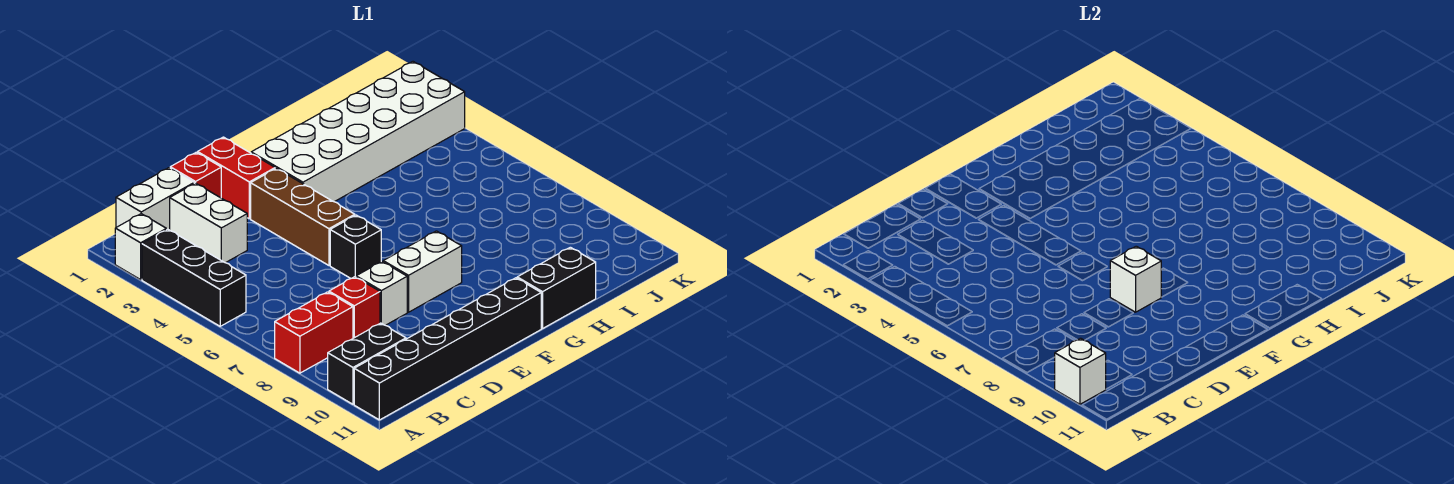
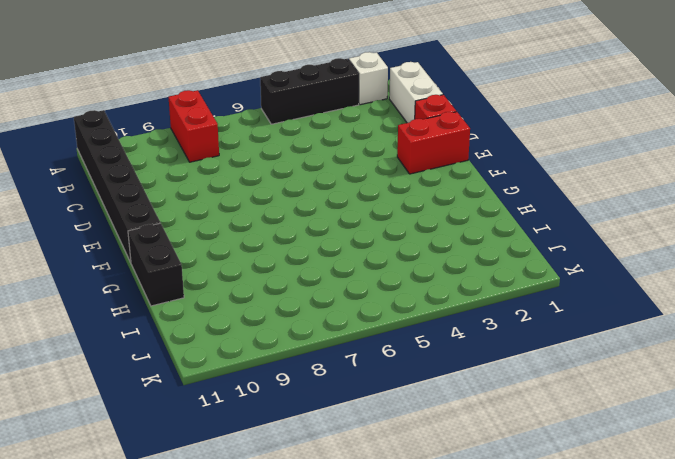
none -> black 1x2 brick [328,323,406,404]
none -> white 1x2 brick [170,183,247,263]
none -> red 1x1 brick [329,277,380,338]

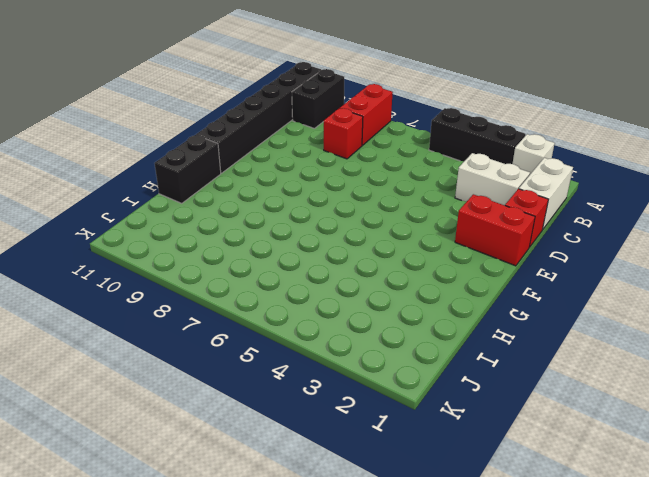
none -> white 1x1 brick [356,262,407,325]
none -> brown 1x3 brick [251,168,355,265]
none -> black 1x1 brick [330,215,381,279]

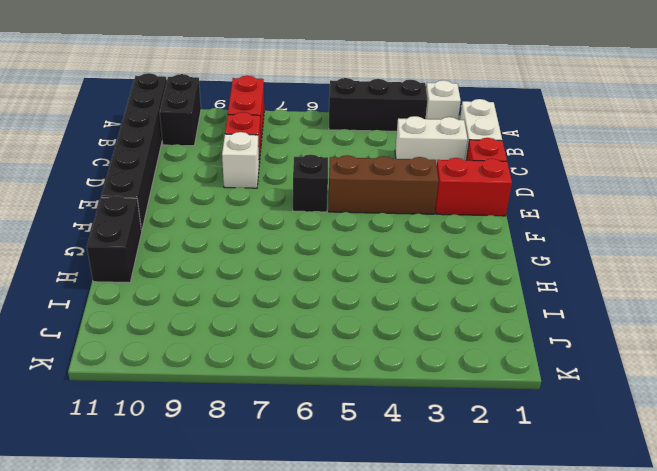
none -> white 1x2 brick [383,231,462,312]
none -> white 2x6 brick [251,62,465,202]
none -> white 1x1 brick [1055,338,1106,404]

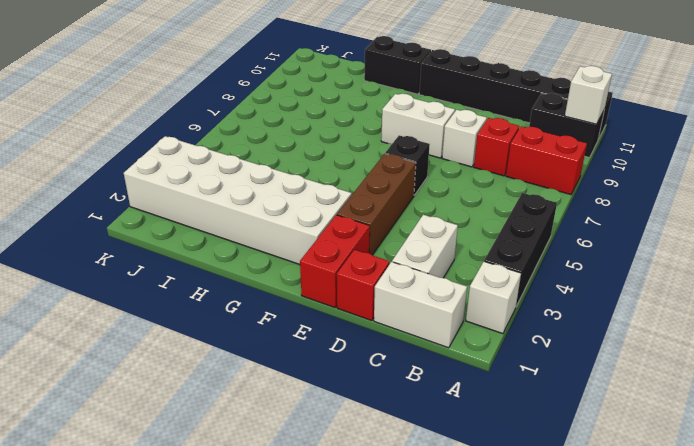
none -> white 1x1 brick [1110,246,1161,312]

